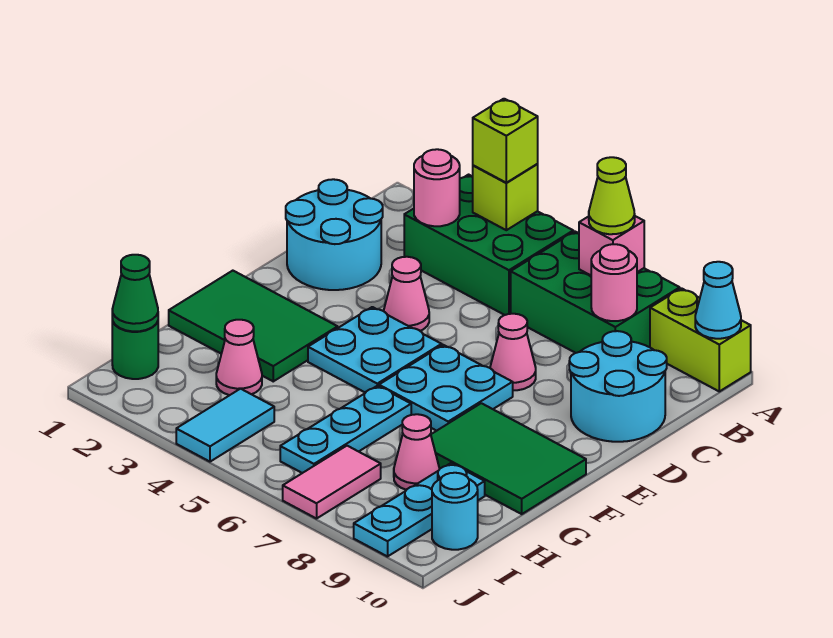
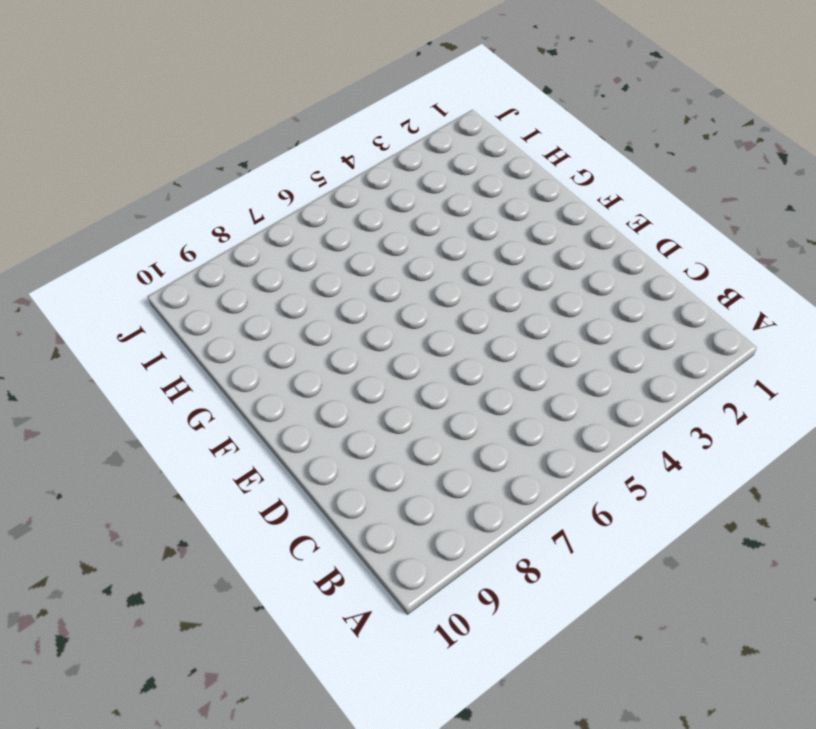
none -> green 2x3 brick [404,175,573,315]
none -> green 2x3 brick [511,232,680,353]
none -> lime 1x2 brick [650,288,751,391]

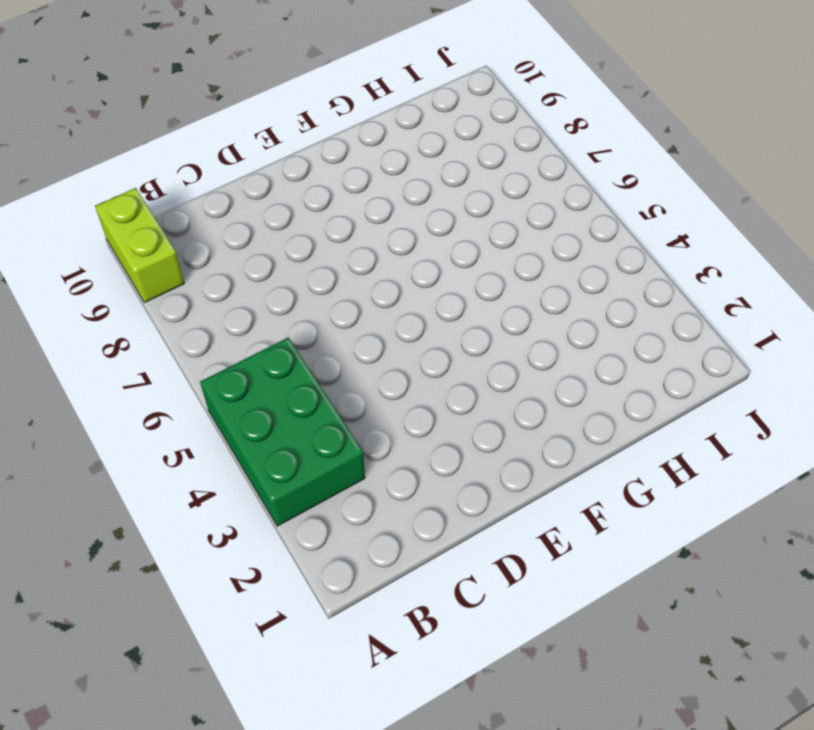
none -> green 2x3 brick [511,232,680,353]
none -> cyan 2x2 round brick [286,179,383,290]
none -> cyan 2x2 round brick [569,331,667,442]

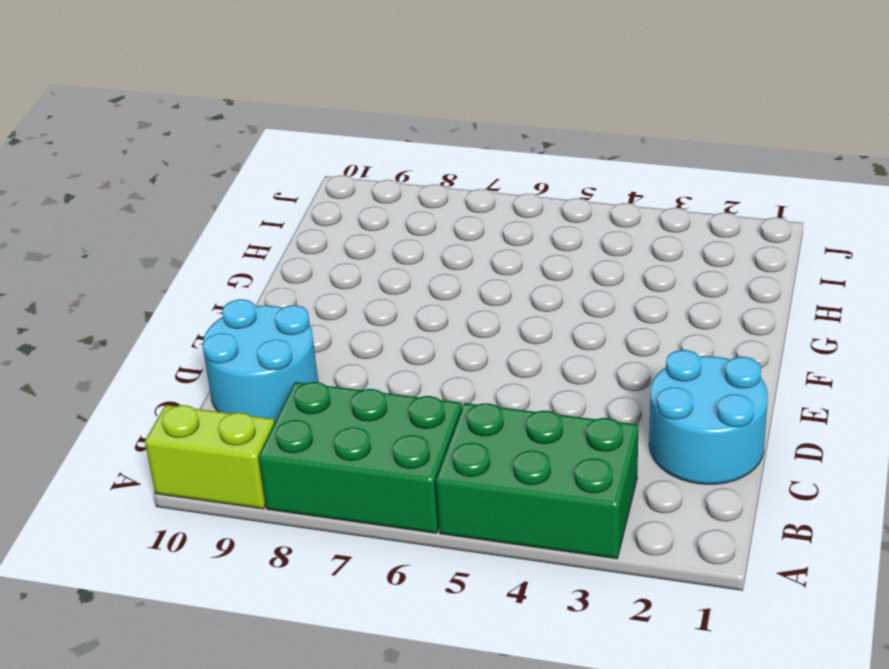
none -> pink 1x1 cone [384,257,429,331]
none -> pink 1x1 cone [490,314,536,390]
none -> cyan 2x2 plate [308,307,442,393]

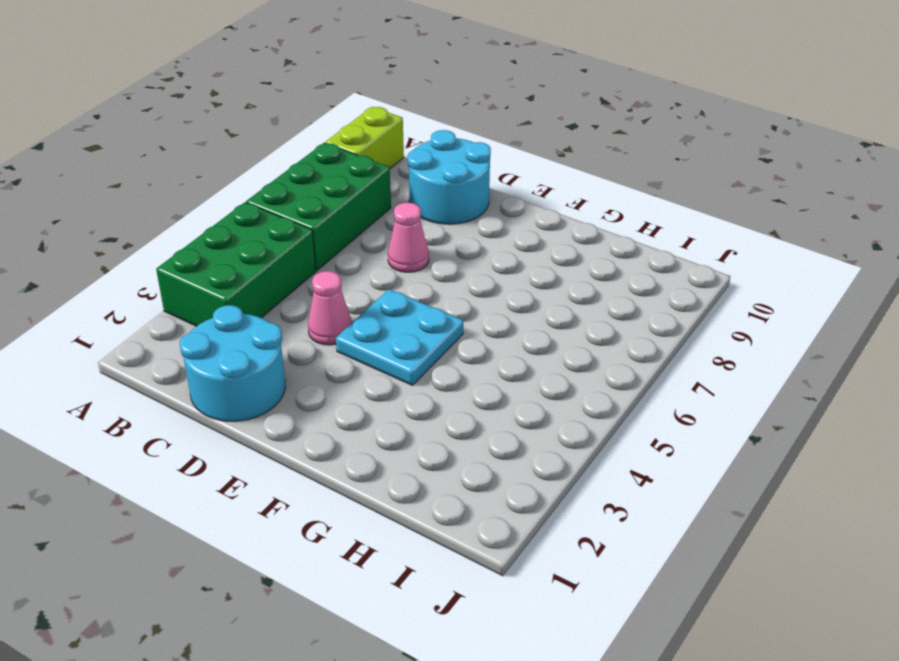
none -> cyan 2x2 plate [379,345,513,431]
none -> green 2x3 tile [169,271,338,381]
none -> green 2x3 tile [431,403,586,514]

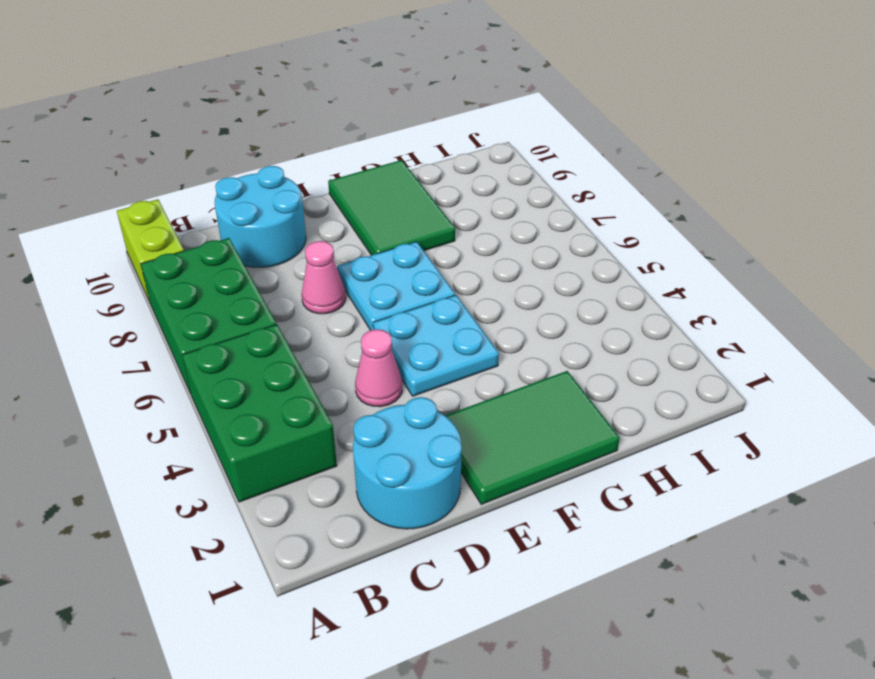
green 2x3 tile [445,371,620,504] -> green 2x3 tile turned to [169,271,338,381]
none -> cyan 1x3 plate [280,386,411,473]
none -> pink 1x1 cone [216,320,262,395]
none -> pink 1x1 cone [394,414,439,490]

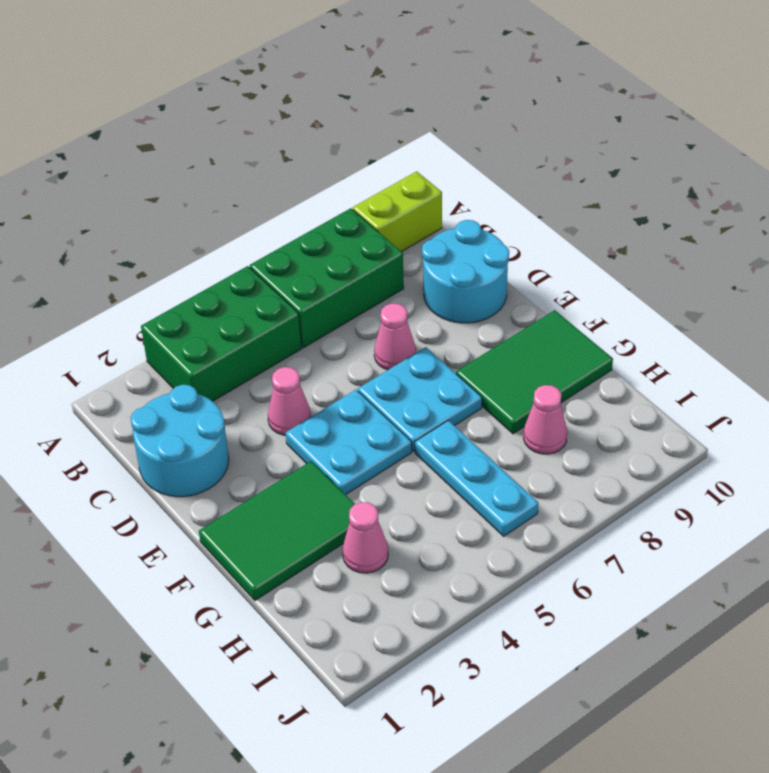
none -> cyan 1x3 plate [354,463,485,557]
none -> green 1x1 round brick [112,319,158,379]
none -> cyan 1x2 tile [176,389,274,462]

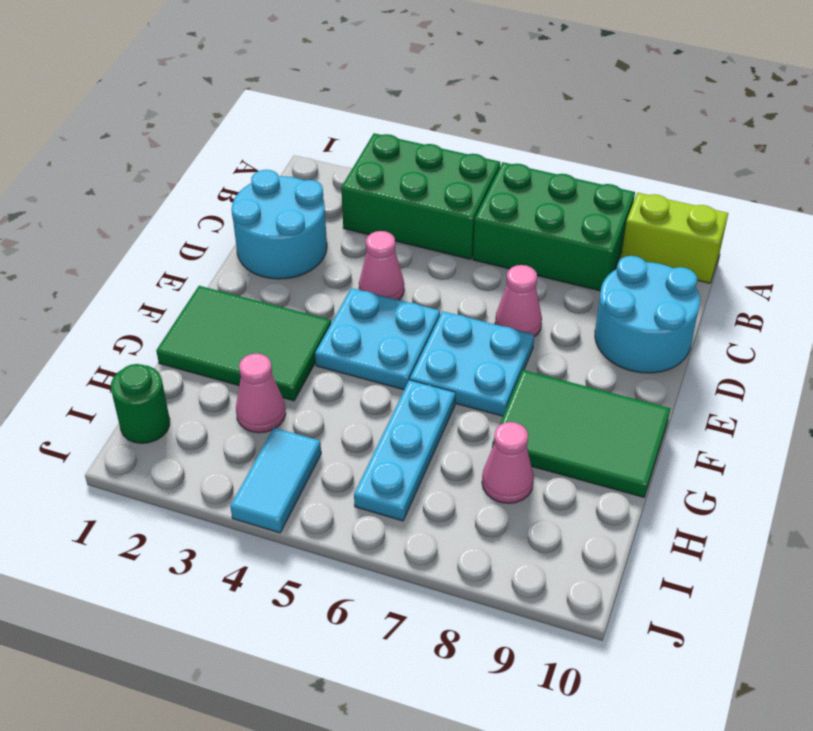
none -> cyan 1x3 plate [354,463,485,557]
none -> pink 1x2 tile [283,446,381,519]
none -> cyan 1x1 round brick [432,473,478,550]

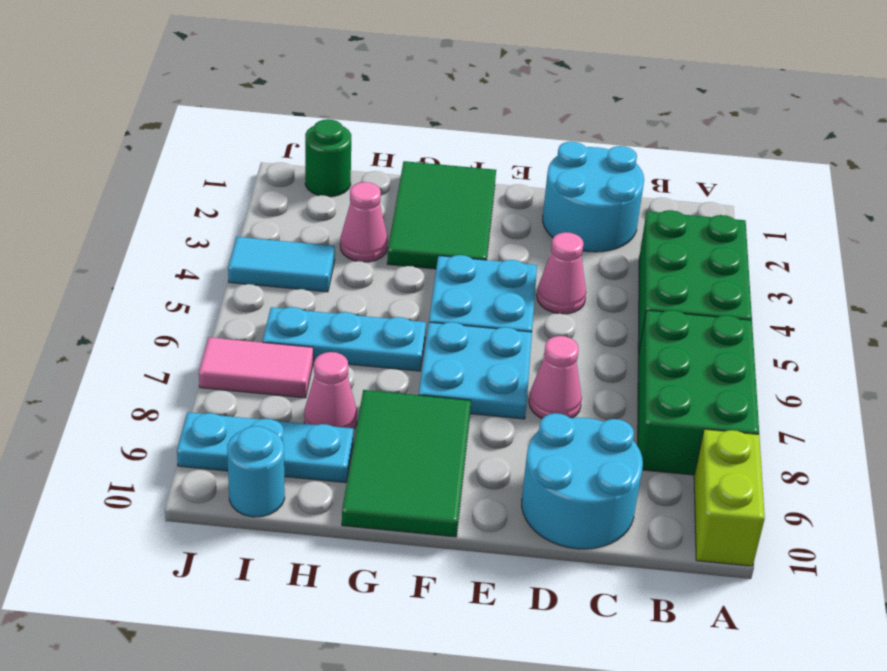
none -> lime 1x1 brick [473,164,538,230]
none -> pink 1x1 brick [579,216,644,275]
none -> cyan 1x1 cone [695,262,741,339]

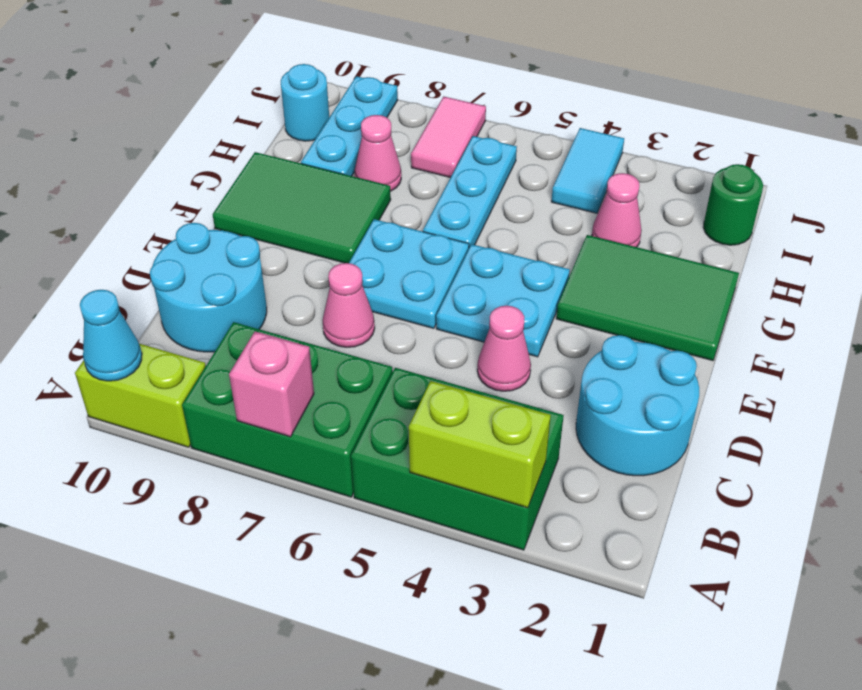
lime 1x2 brick [409,381,551,508] -> lime 1x1 brick [473,164,538,230]
none -> pink 1x1 round brick [414,149,460,226]
none -> pink 1x1 round brick [591,244,637,321]
none -> green 1x1 cone [112,255,158,331]

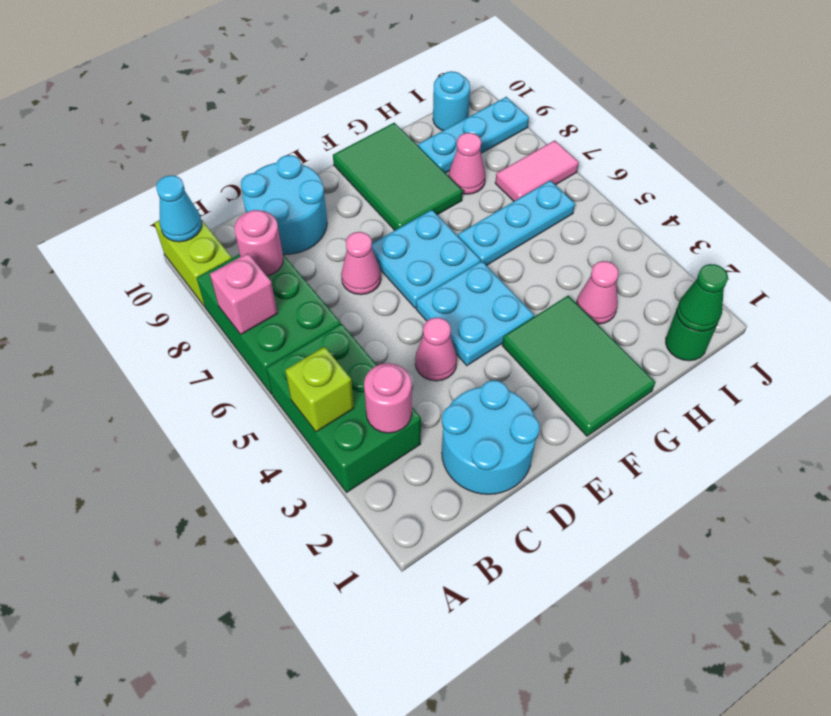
none -> cyan 1x2 tile [176,389,274,462]
none -> lime 1x1 brick [473,99,538,183]
none -> lime 1x1 cone [589,157,635,234]

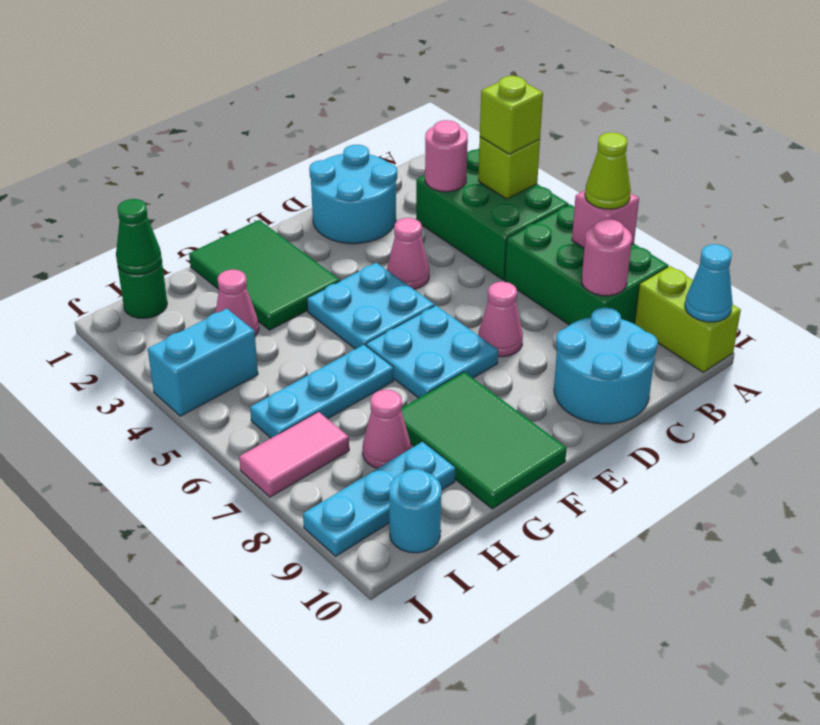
cyan 1x2 brick [148,309,258,416] -> cyan 1x2 tile [176,389,274,462]

